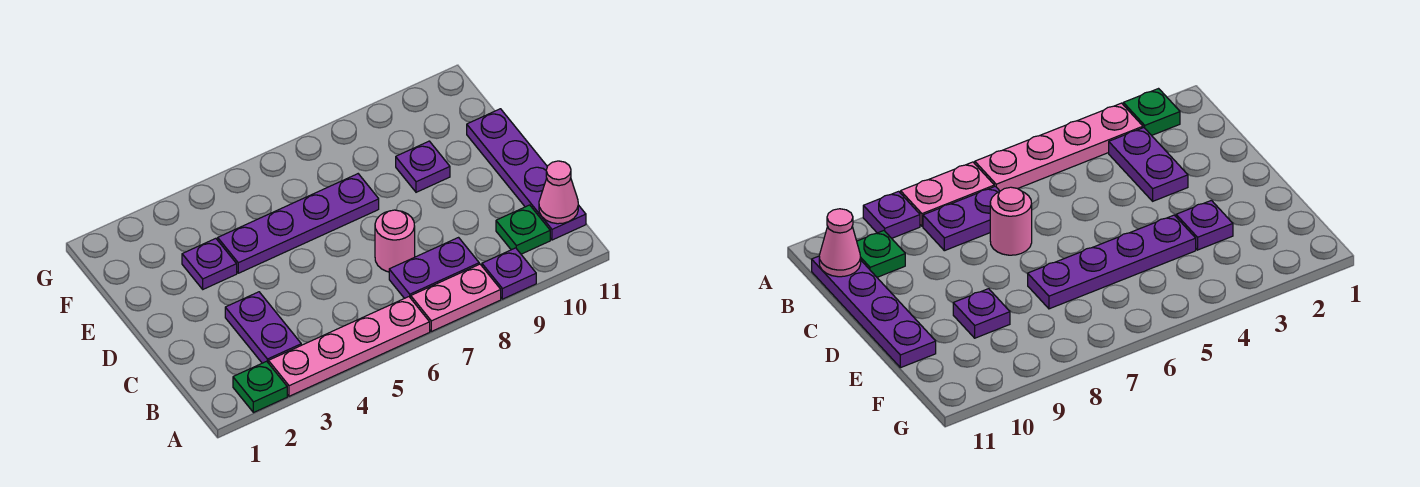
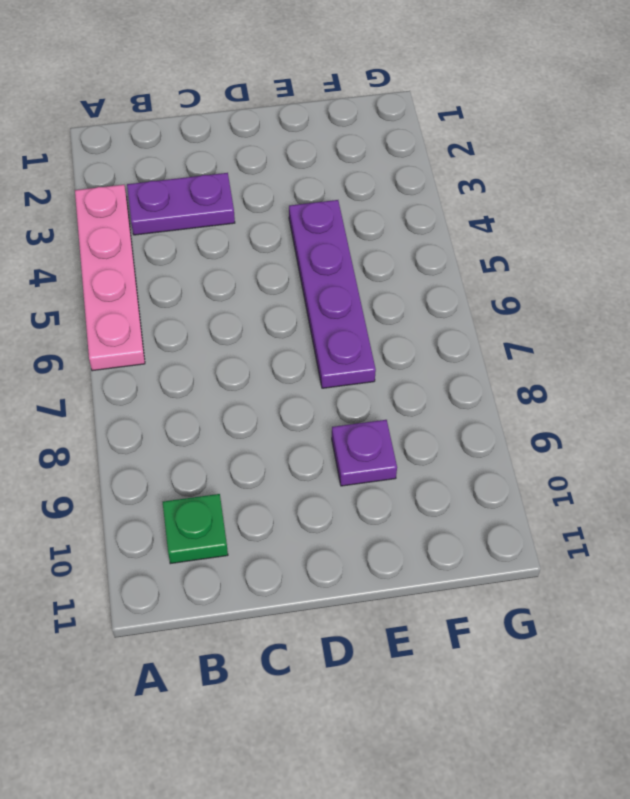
none -> green 1x1 plate [233,361,287,413]
none -> pink 1x2 plate [411,264,501,331]
none -> purple 1x1 plate [482,248,536,299]

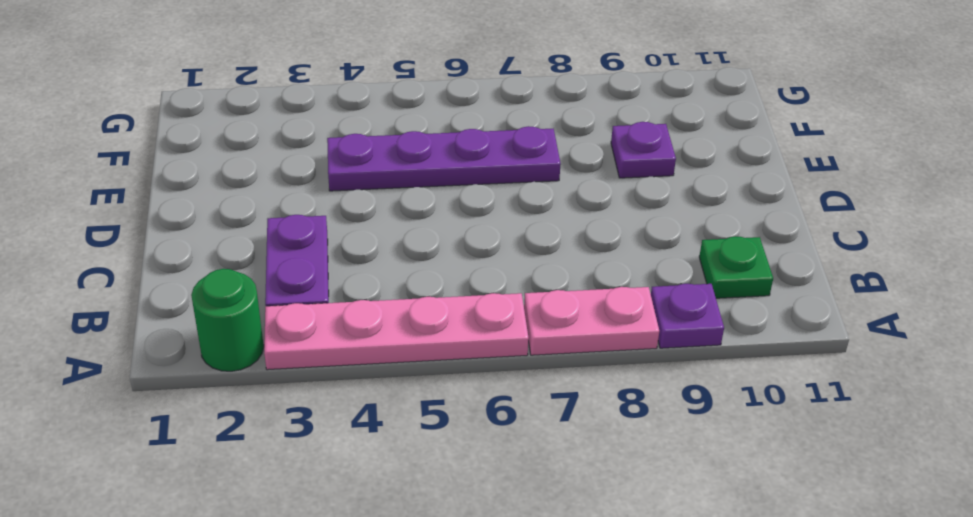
green 1x1 round brick [191,269,264,371] -> green 1x1 plate [233,361,287,413]
none -> purple 1x2 plate [389,238,479,298]
none -> purple 1x4 plate [467,109,586,240]
none -> pink 1x1 round brick [375,210,415,272]

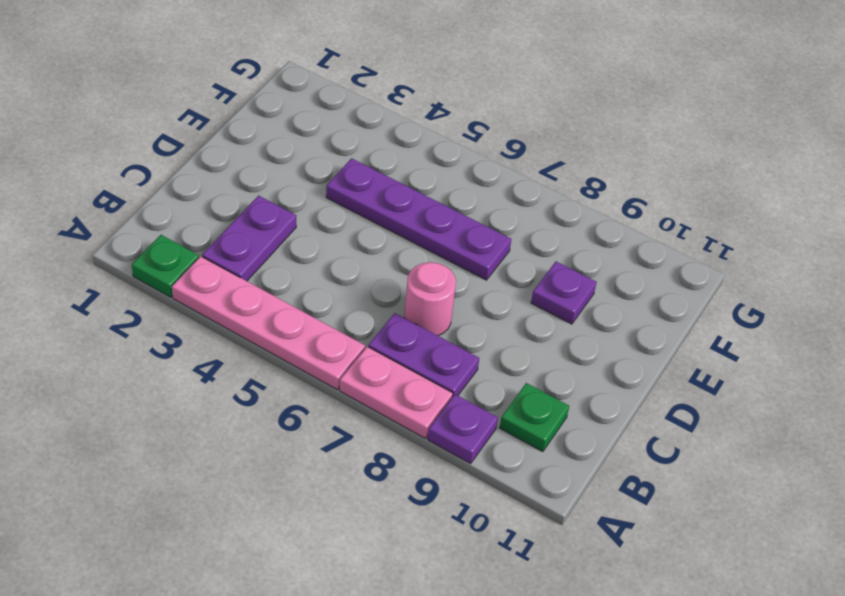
none -> purple 1x4 plate [467,109,586,240]
none -> purple 1x1 plate [182,238,237,289]
none -> pink 1x1 cone [539,161,578,224]

